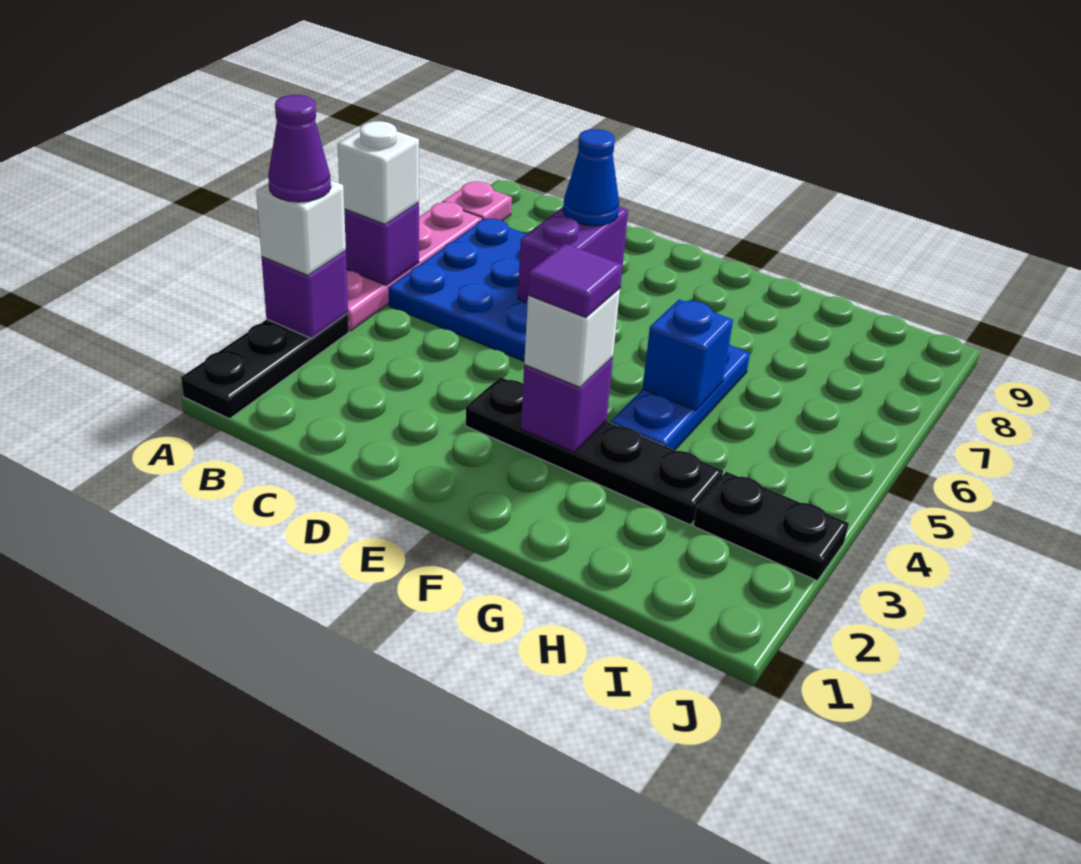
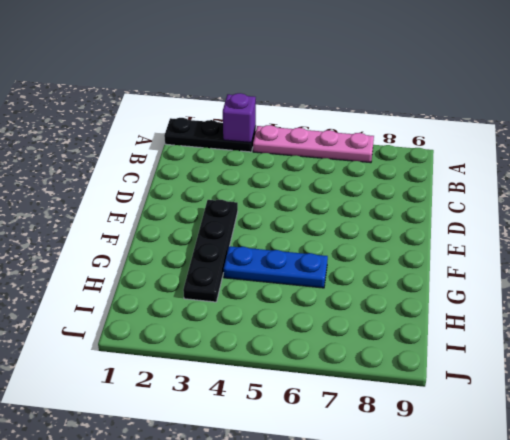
none -> pink 1x1 plate [442,182,512,221]
none -> blue 3x3 plate [388,219,622,361]
none -> black 1x2 plate [694,472,849,581]

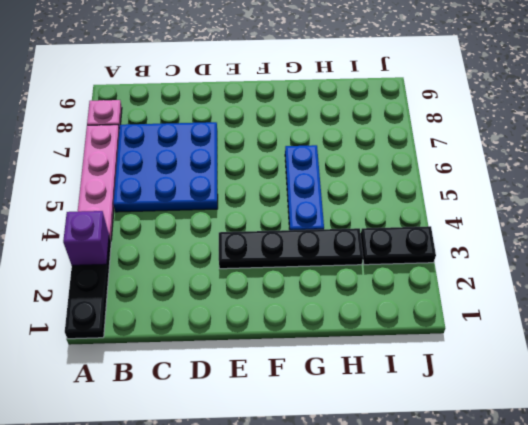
none -> purple 1x1 brick [344,203,419,285]
none -> purple 1x2 brick [518,207,628,303]
none -> purple 1x1 brick [521,357,613,452]

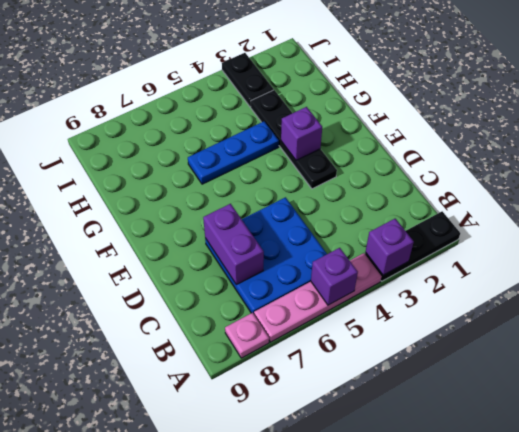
purple 1x2 brick [203,204,264,285] -> purple 1x2 brick turned to [518,207,628,303]
none -> blue 1x1 brick [642,300,733,410]
none -> white 1x1 brick [256,180,346,275]
none -> white 1x1 brick [338,121,419,224]

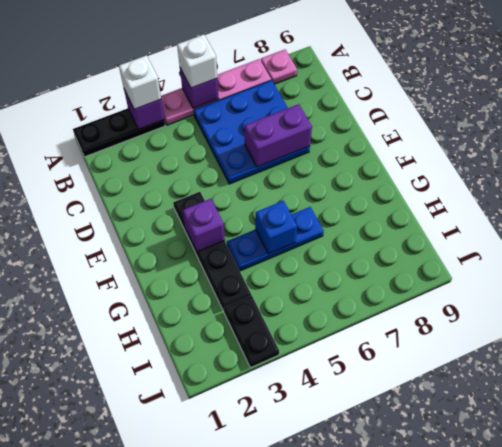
none -> blue 1x1 cone [563,129,619,226]
none -> white 1x1 brick [524,289,620,387]
none -> purple 1x1 cone [268,95,331,202]

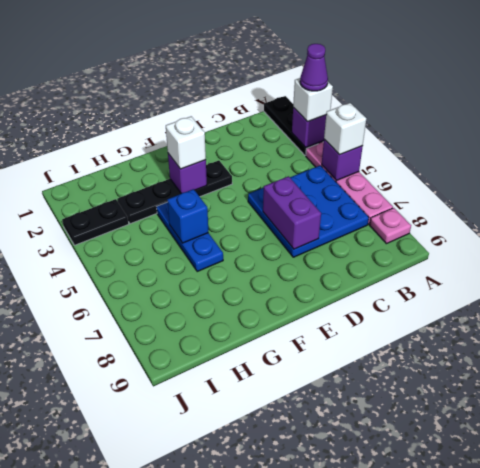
none -> blue 1x1 cone [563,129,619,226]
none -> purple 1x1 tile [528,244,622,317]

